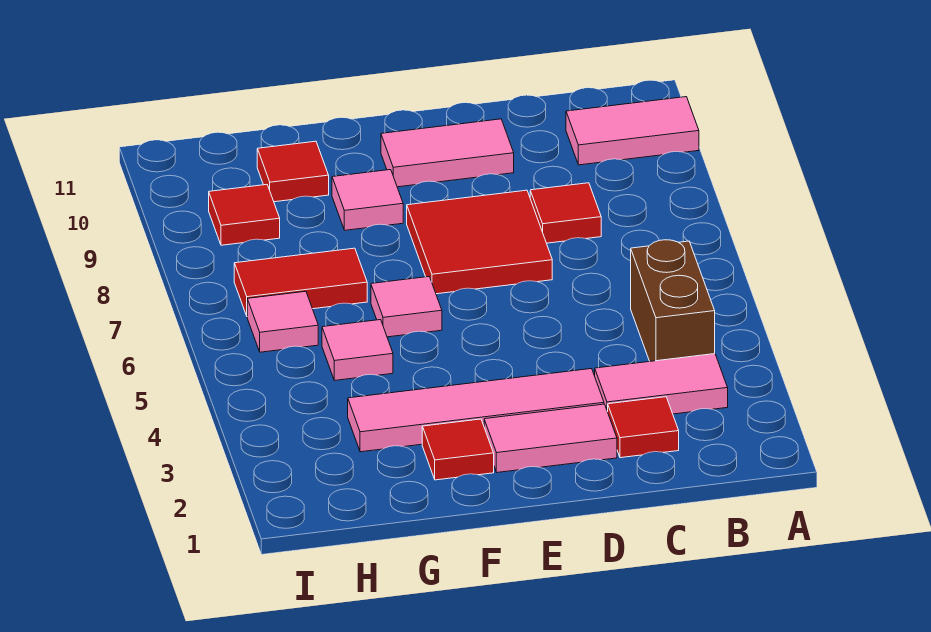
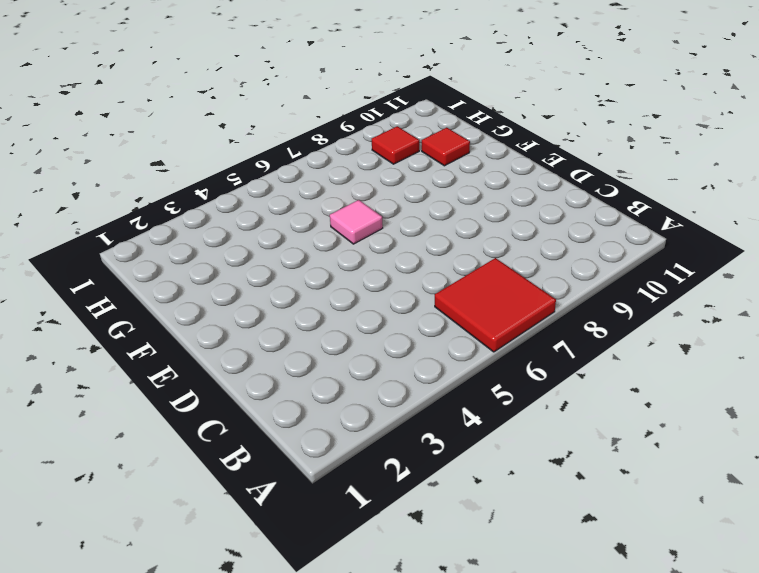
red 2x2 tile [435,258,556,352] -> red 2x2 tile moved to [407,190,552,294]
none -> pink 1x2 tile [566,97,699,165]
none -> pink 1x2 tile [595,354,728,414]
none -> brown 1x2 brick [631,240,715,361]

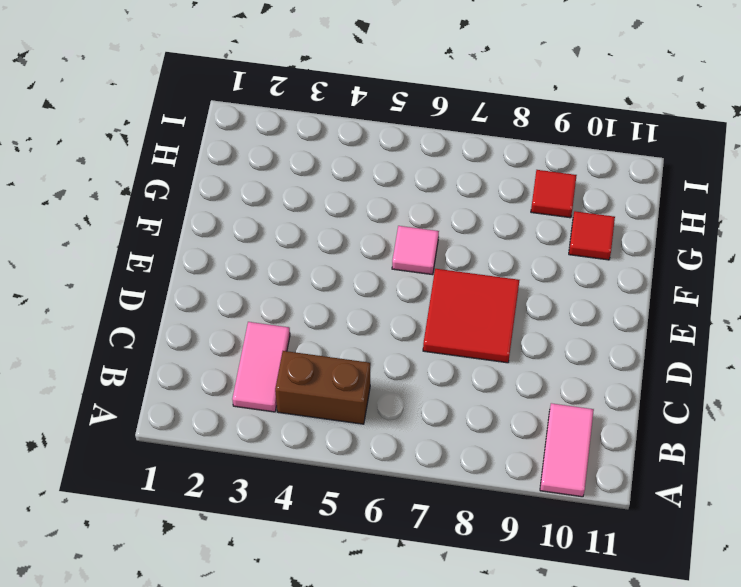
none -> red 1x1 tile [608,397,679,458]
none -> red 1x1 tile [530,183,601,243]
none -> pink 1x2 tile [484,404,617,472]

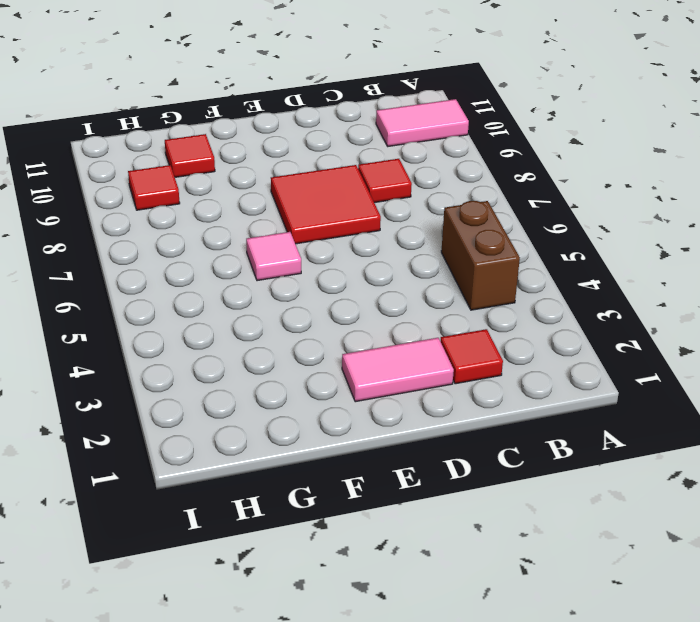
none -> pink 1x2 tile [595,354,728,414]
none -> pink 1x4 tile [348,369,604,452]
none -> pink 1x2 tile [381,119,514,187]

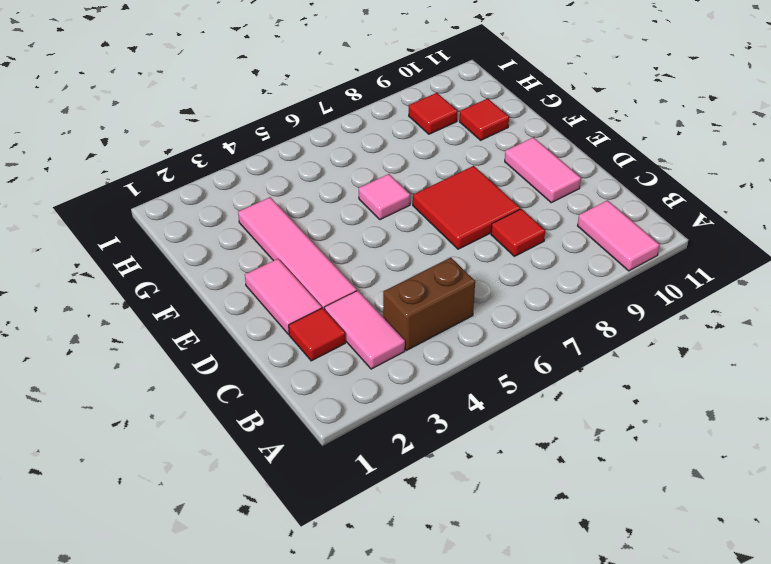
none -> red 1x1 tile [422,419,494,480]
none -> pink 1x1 tile [332,170,403,230]
none -> pink 1x1 tile [322,320,393,380]

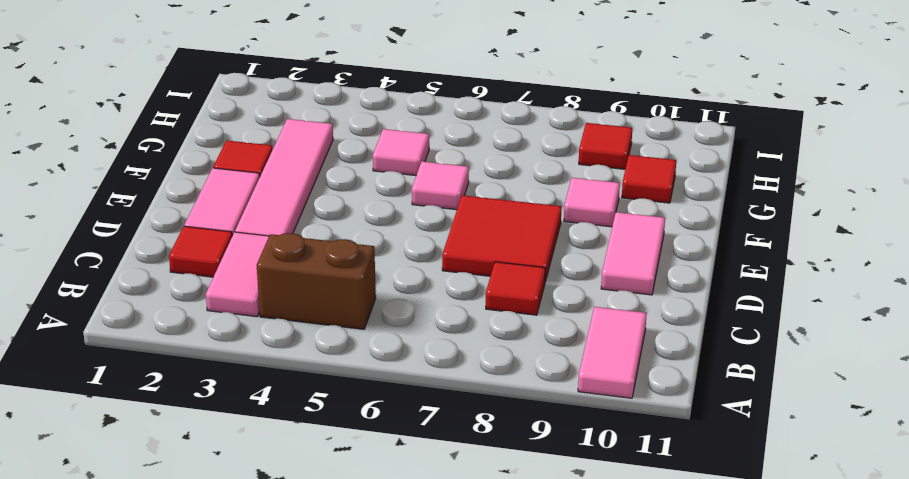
none -> red 1x2 tile [234,248,367,316]
none -> pink 1x1 tile [247,291,318,352]

